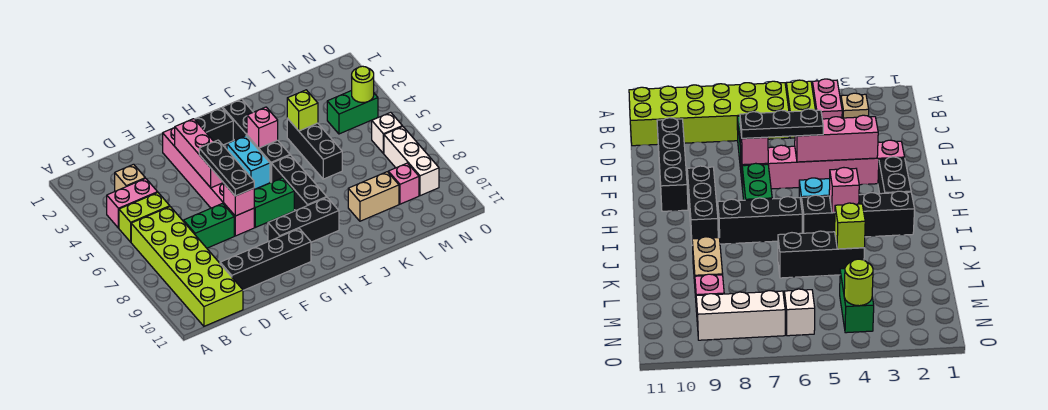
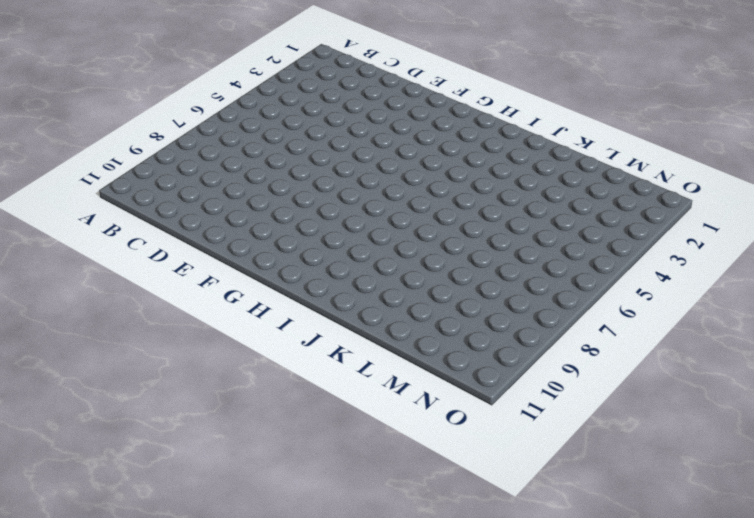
none -> pink 1x2 brick [107,178,158,228]
none -> lime 1x2 brick [119,193,170,242]
none -> lime 2x6 brick [131,207,243,326]

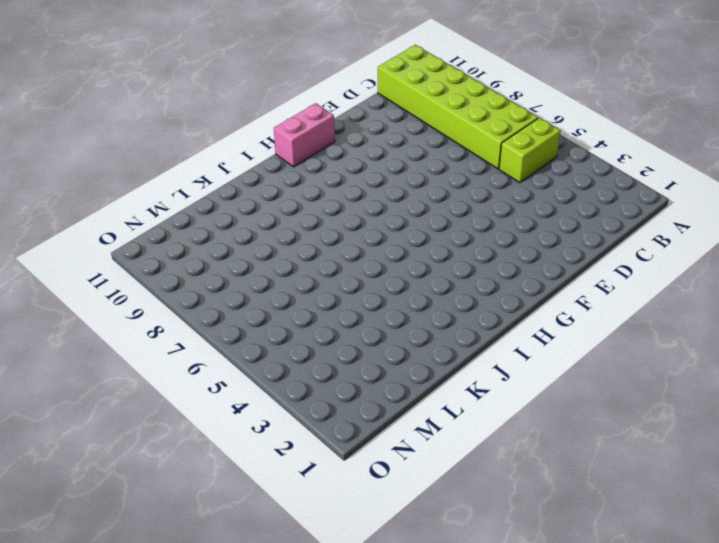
pink 1x2 brick [274,103,335,167] -> pink 1x2 brick moved to [107,178,158,228]
none -> tan 1x1 brick [115,164,145,191]
none -> green 1x2 brick [184,204,234,248]
none -> black 1x4 brick [220,229,311,290]

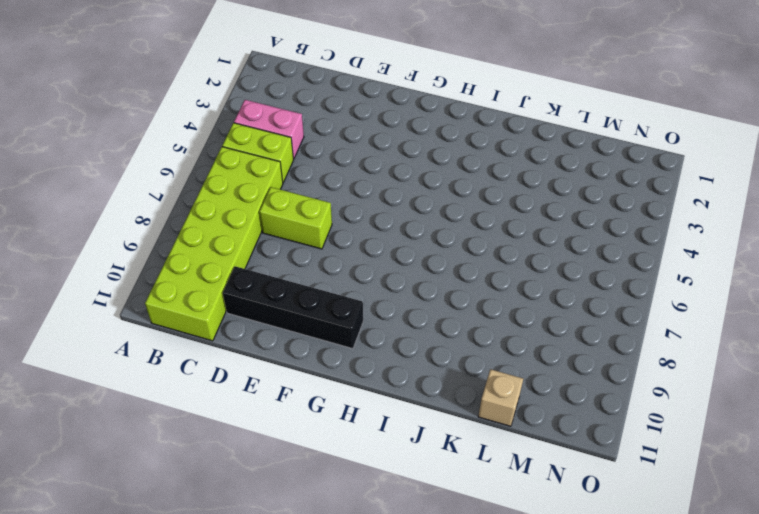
lime 1x2 brick [259,187,332,249] -> green 1x2 brick [184,204,234,248]
tan 1x1 brick [478,369,523,426] -> tan 1x1 brick moved to [115,164,145,191]
none -> pink 1x6 brick [163,127,254,236]
none -> black 1x2 brick [195,108,233,145]
none -> green 1x2 brick [254,178,294,227]

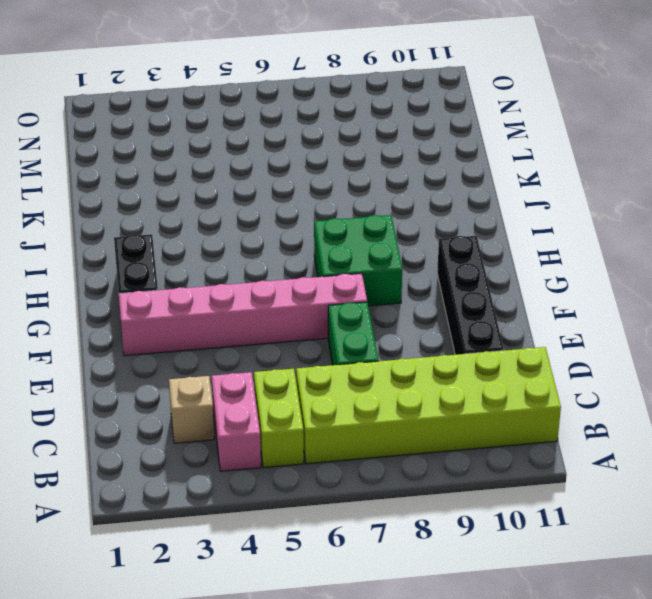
green 2x2 brick [314,215,402,306] -> green 1x2 brick [254,178,294,227]
none -> black 1x3 brick [268,198,339,242]
none -> cyan 1x2 brick [227,136,270,189]
none -> black 1x4 brick [223,99,290,182]

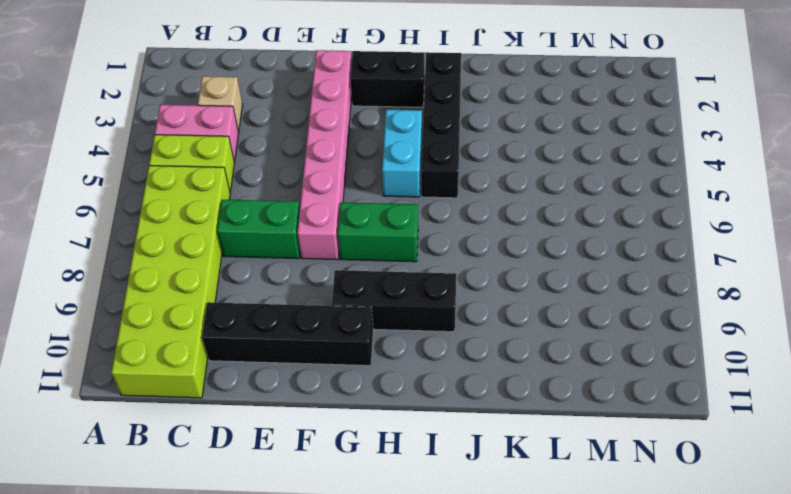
none -> black 1x3 brick [272,155,327,211]
none -> black 1x3 brick [287,118,342,179]
none -> tan 1x2 brick [348,172,399,221]

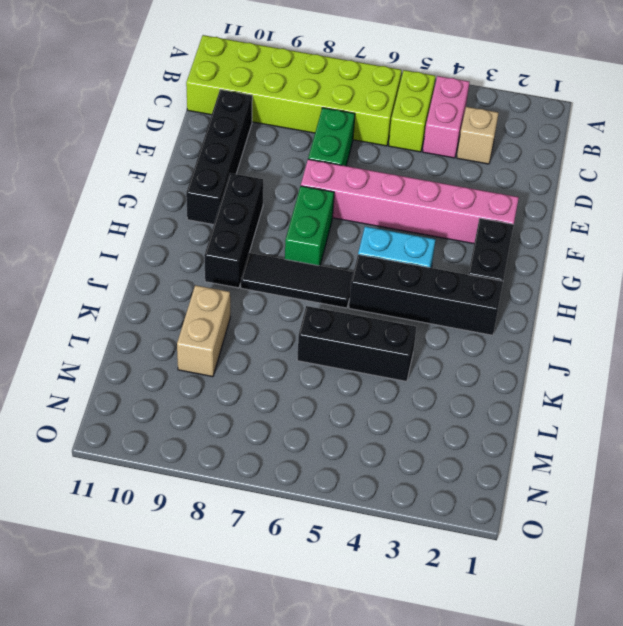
black 1x3 tile [241,253,353,308] -> black 1x3 brick [272,155,327,211]
none -> green 1x2 brick [327,91,378,134]
none -> pink 1x1 brick [388,163,419,204]
none -> white 1x1 brick [372,112,402,153]

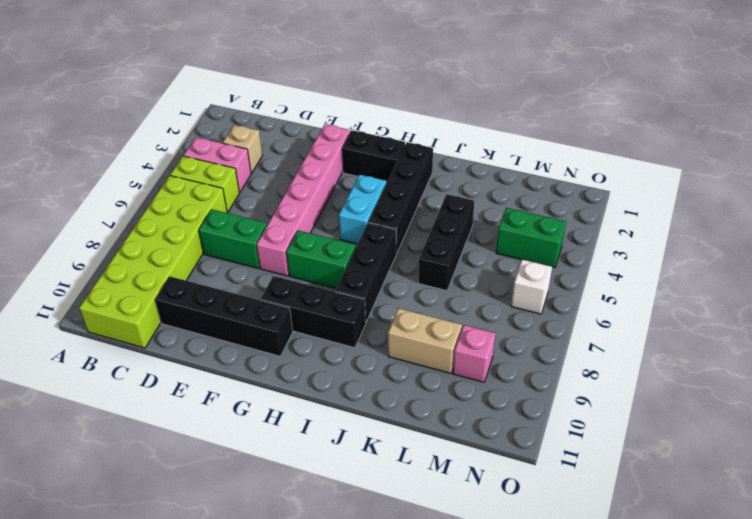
none -> white 1x3 brick [384,126,439,196]
none -> pink 1x3 brick [175,119,223,188]
none -> pink 1x1 brick [224,184,255,216]

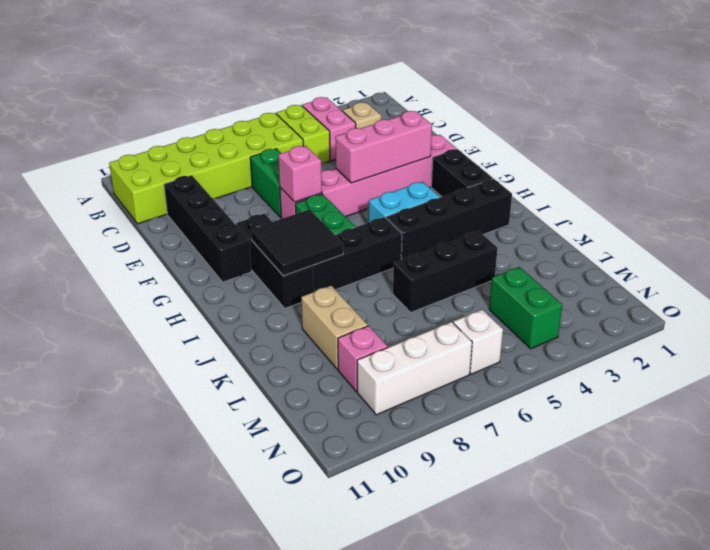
black 2x2 tile [251,209,343,276] -> none
none -> pink 1x1 brick [247,107,278,148]
none -> lime 1x1 brick [287,90,318,131]
none -> lime 1x1 round brick [351,66,374,103]

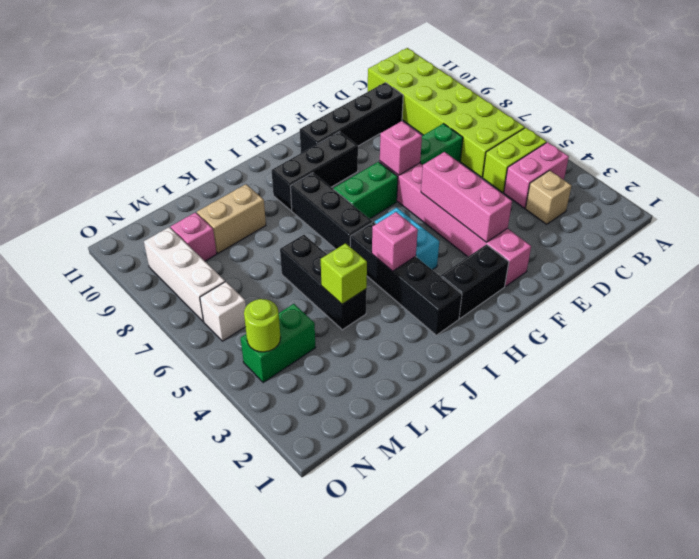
none -> black 1x3 plate [199,140,254,196]

